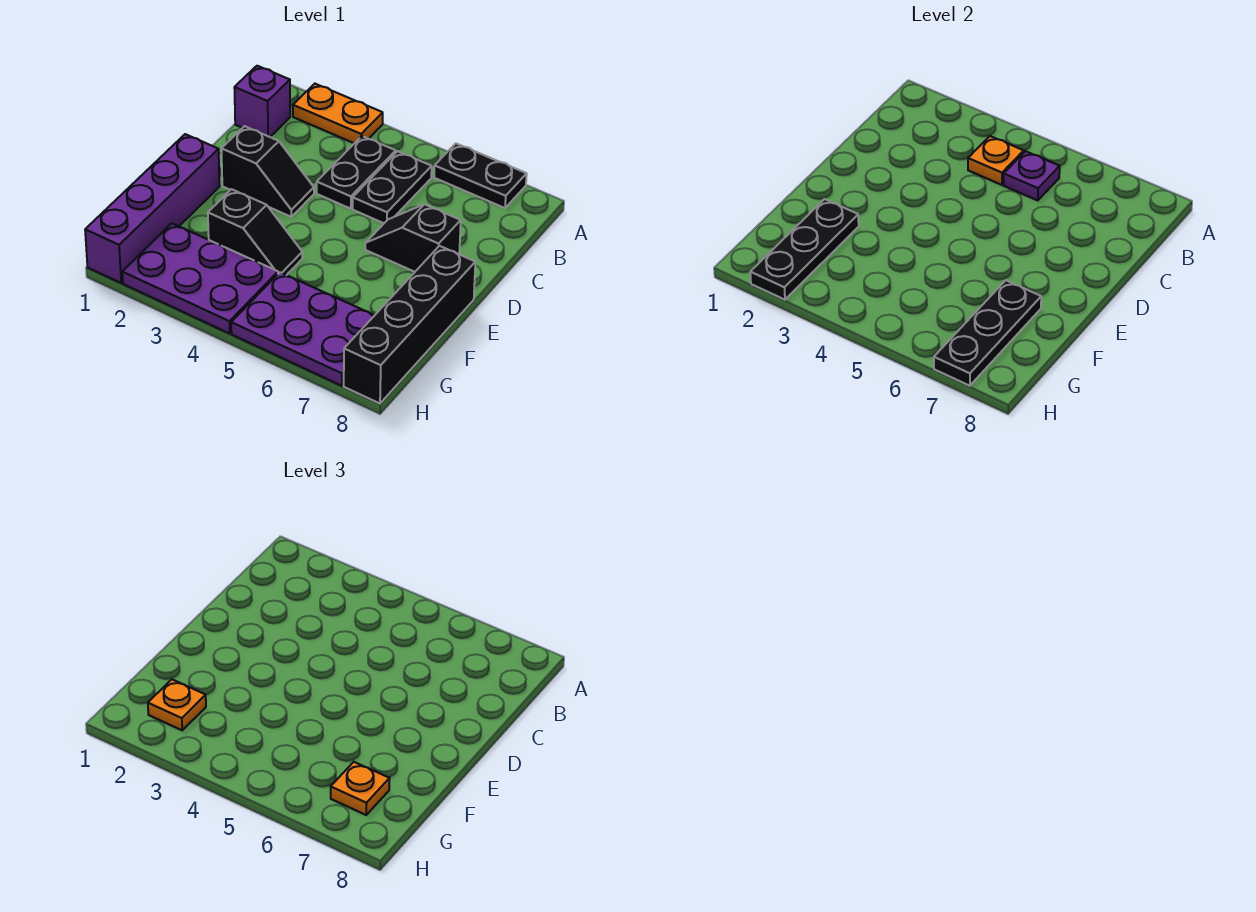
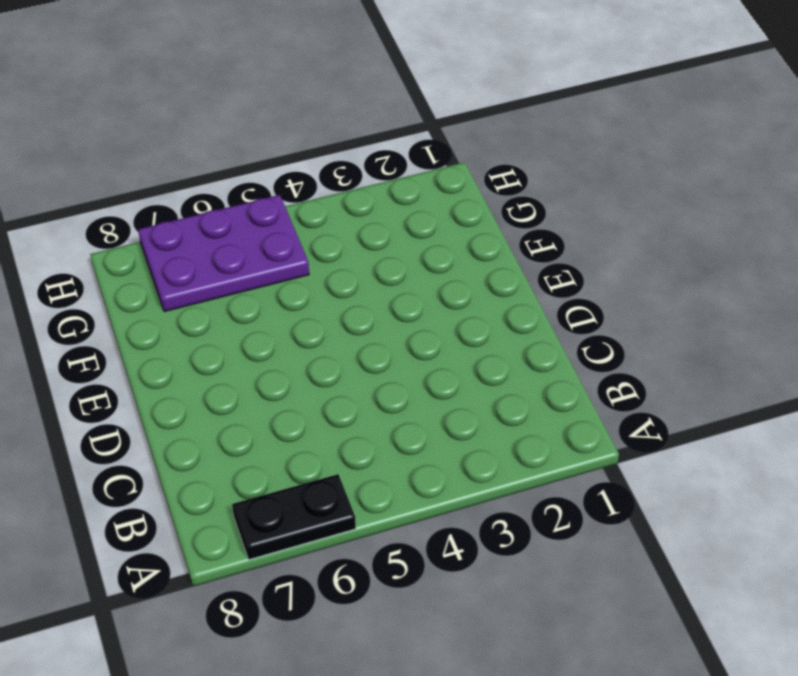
none -> orange 1x2 plate [293,84,383,143]
none -> purple 1x1 brick [234,66,290,137]
none -> black 1x2 plate [317,136,396,209]

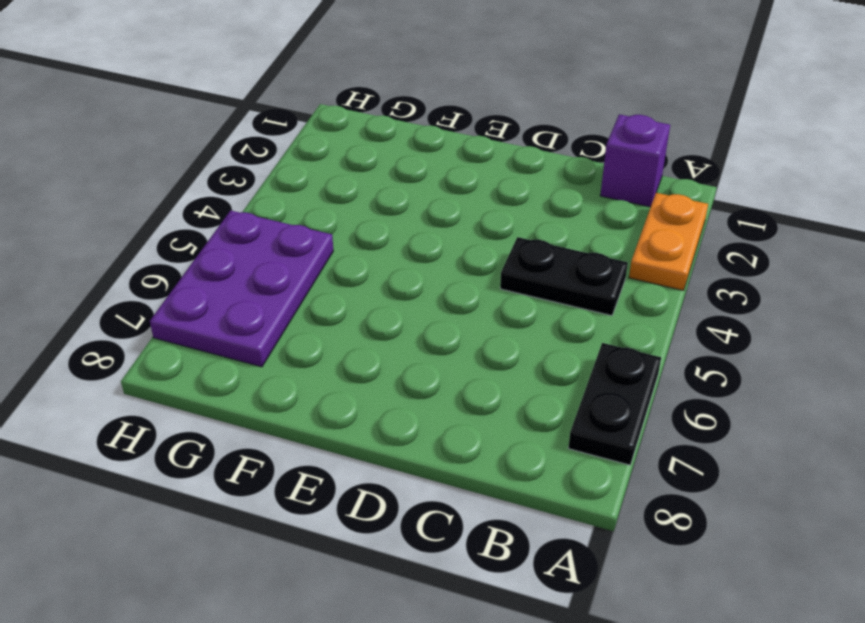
none -> black 1x2 plate [353,151,432,223]
none -> black 1x2 slope [221,126,314,217]
none -> black 1x2 slope [365,204,461,272]

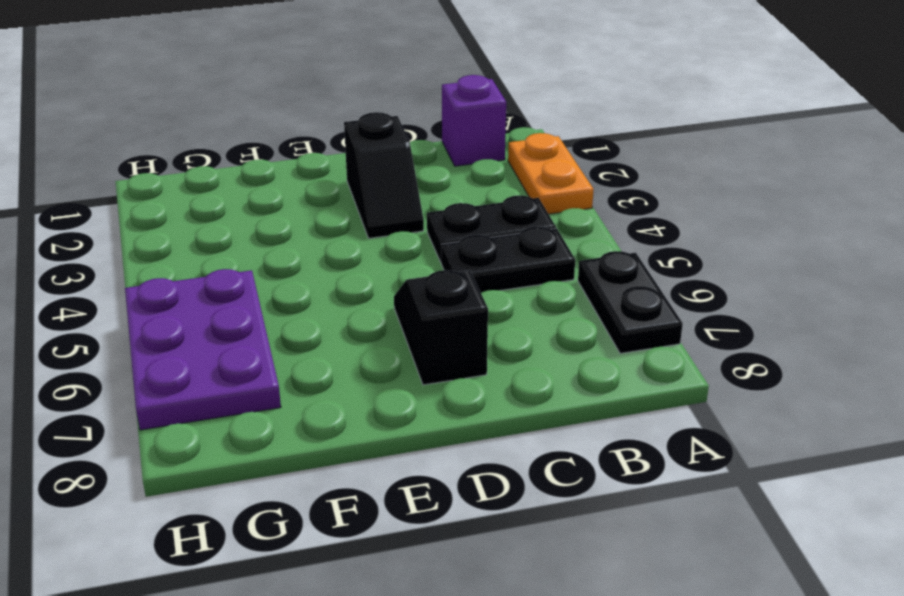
none -> purple 1x4 brick [85,134,220,283]
none -> black 1x4 brick [344,246,475,403]
none -> black 1x2 slope [208,189,302,275]

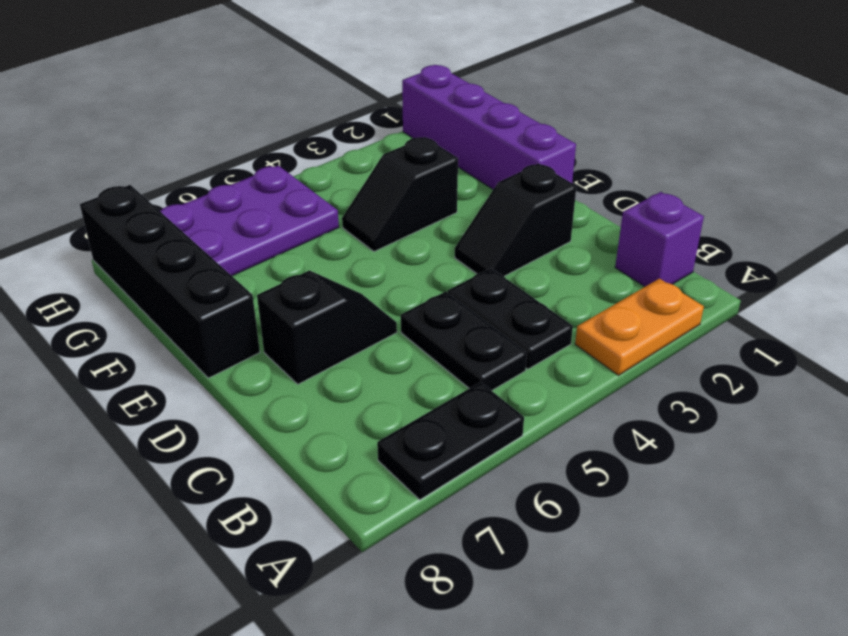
none -> purple 2x3 plate [122,223,278,333]
none -> orange 1x1 plate [968,136,1024,185]
none -> purple 1x1 plate [1004,151,1060,201]

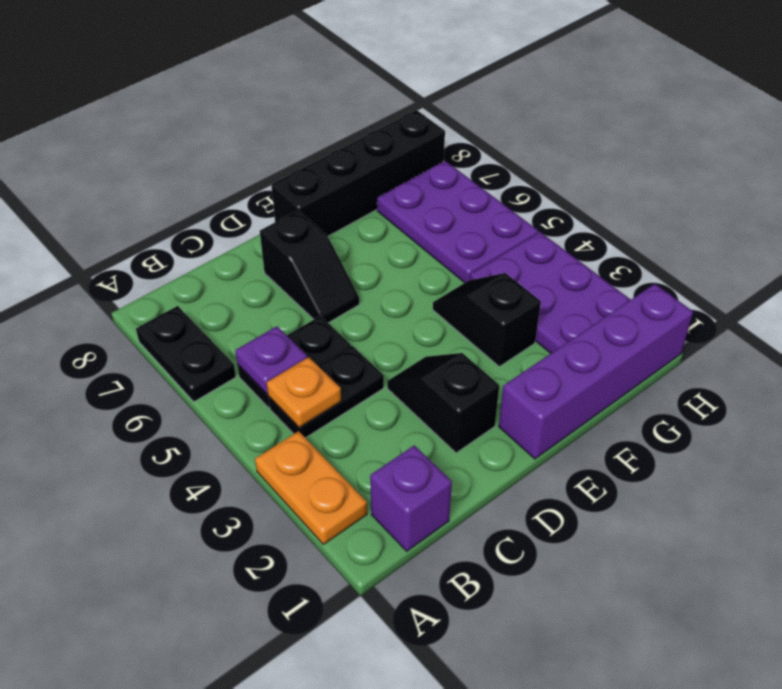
none -> black 1x3 plate [750,199,859,300]
none -> black 1x3 plate [934,280,1041,386]
none -> orange 1x1 plate [148,679,206,730]

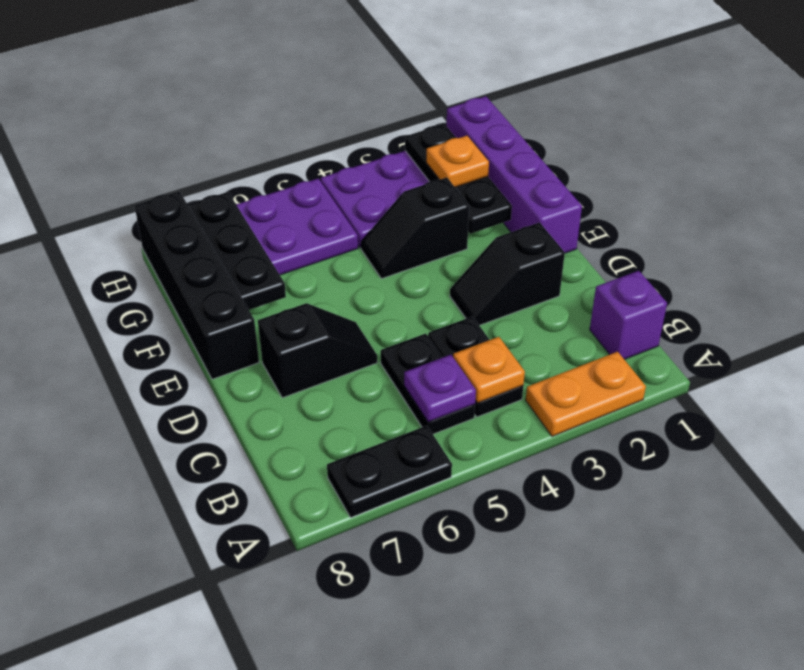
none -> orange 1x1 plate [331,762,390,815]

